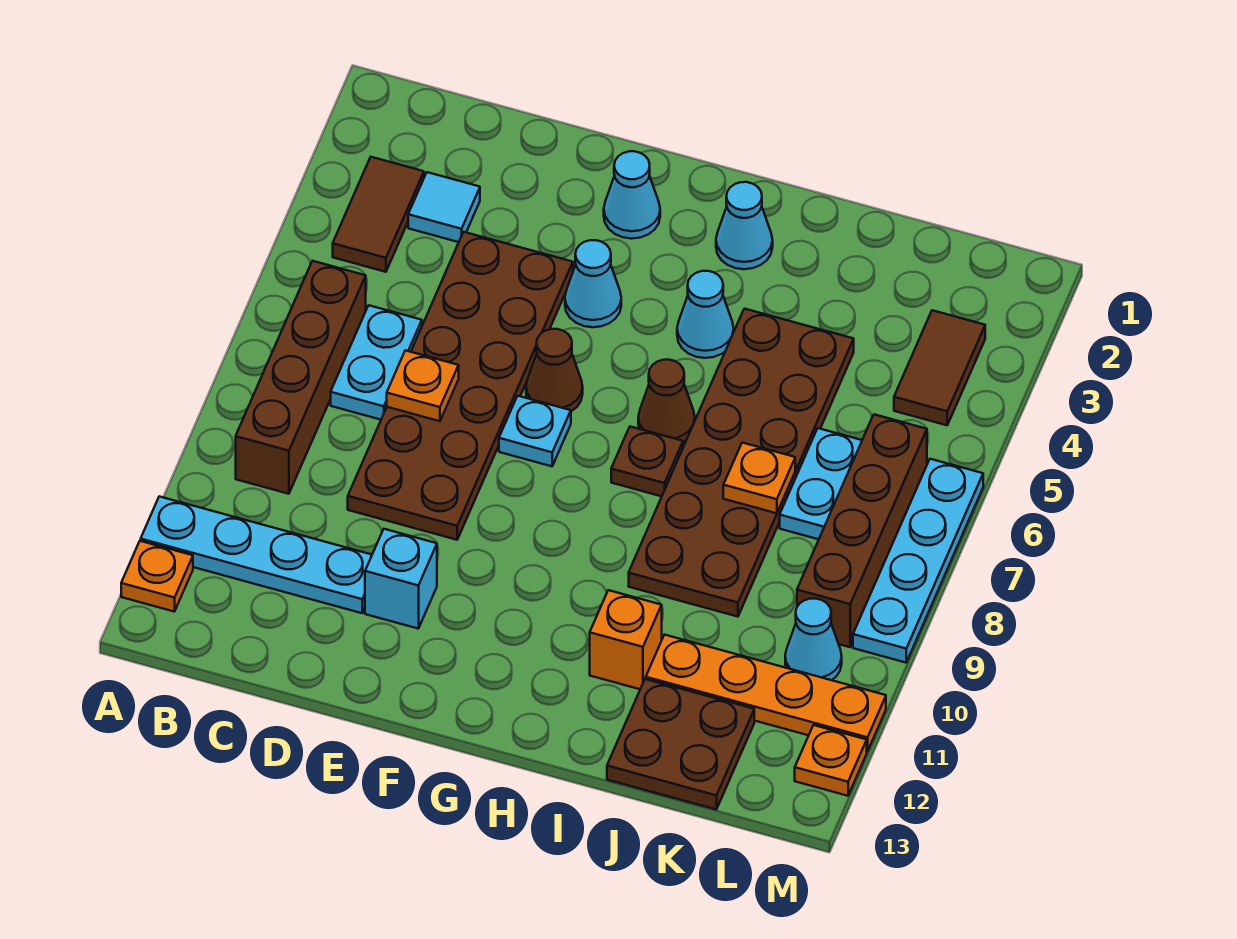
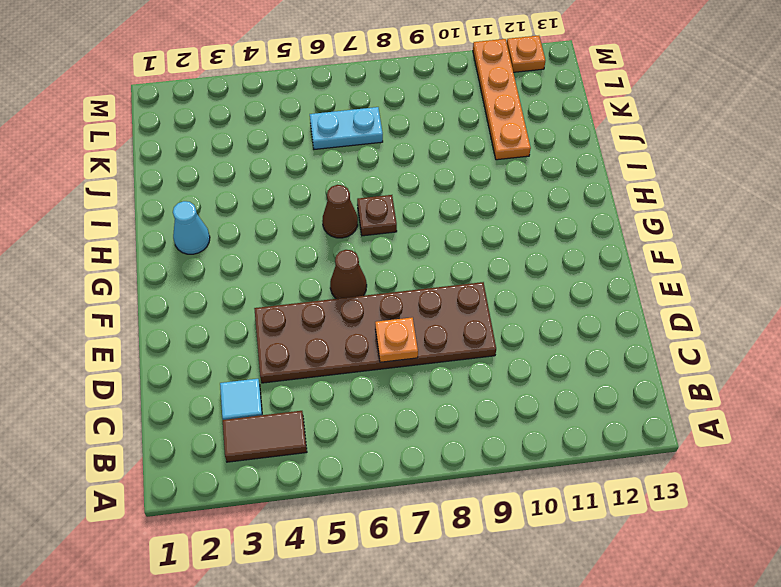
none -> cyan 1x4 plate [141,496,372,613]
none -> orange 1x1 plate [121,541,193,612]
none -> brown 1x4 brick [236,261,366,494]

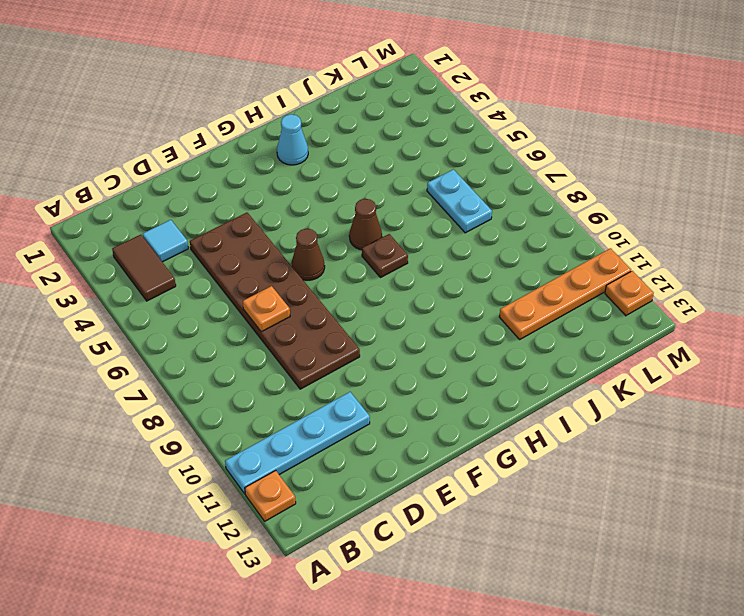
none -> brown 1x4 brick [236,261,366,494]
none -> cyan 1x2 plate [331,305,422,420]
none -> cyan 1x1 brick [365,529,437,628]

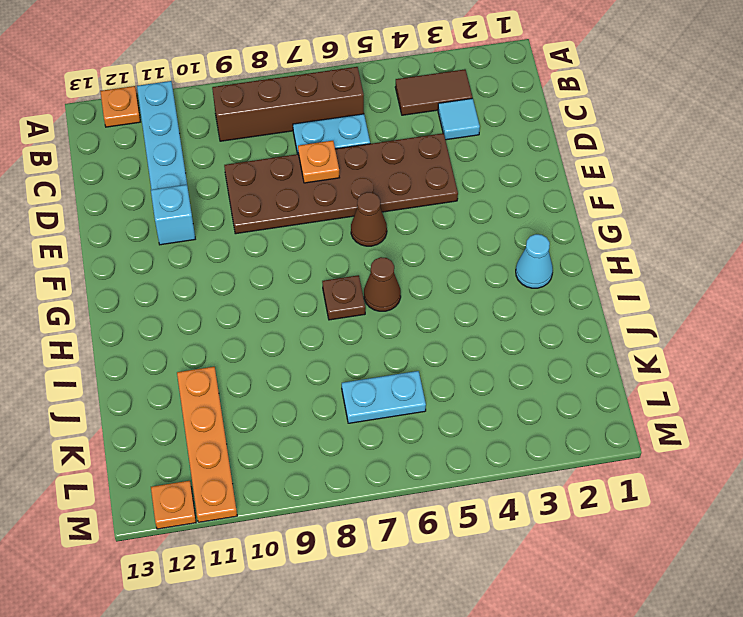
none -> cyan 1x1 cone [604,151,660,239]
none -> cyan 1x1 cone [565,240,621,327]
none -> cyan 1x1 plate [499,396,571,466]

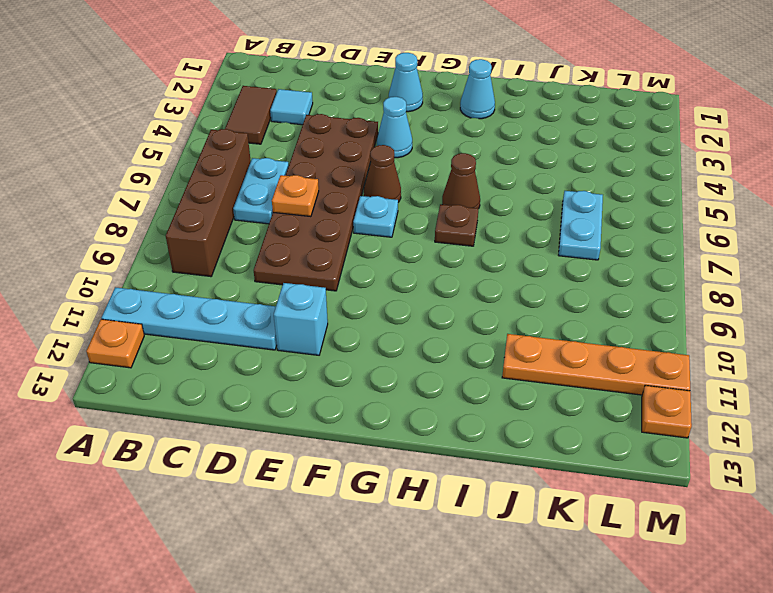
none -> cyan 1x1 cone [677,271,734,358]
none -> brown 2x6 plate [629,309,854,617]
none -> orange 1x1 brick [590,590,662,689]

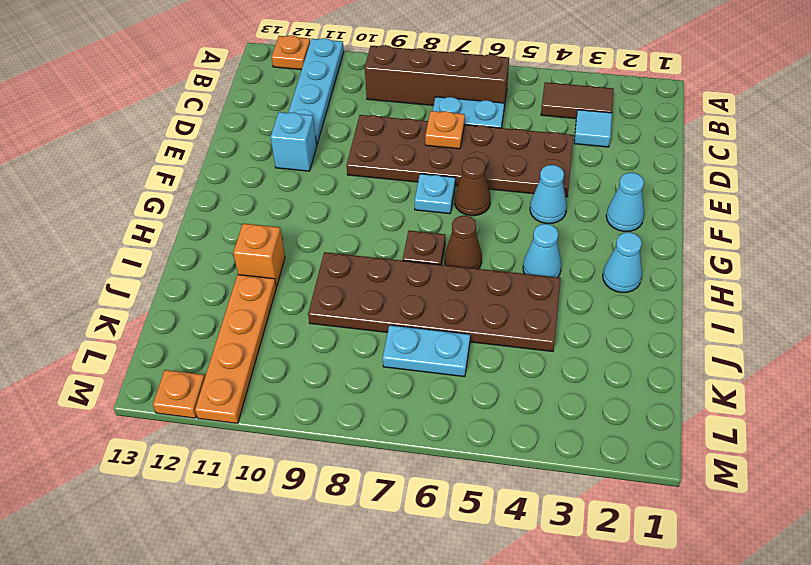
none -> brown 2x2 plate [607,679,754,809]
none -> brown 1x2 tile [894,310,985,425]
none -> brown 1x4 brick [797,414,927,647]

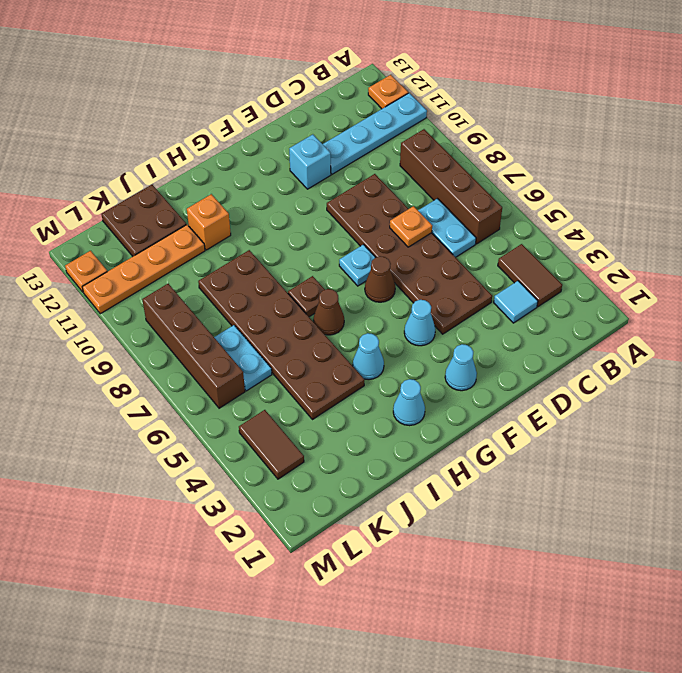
none -> cyan 1x1 cone [785,599,842,680]
none -> cyan 1x4 plate [853,459,983,663]
none -> orange 1x1 plate [723,443,795,513]

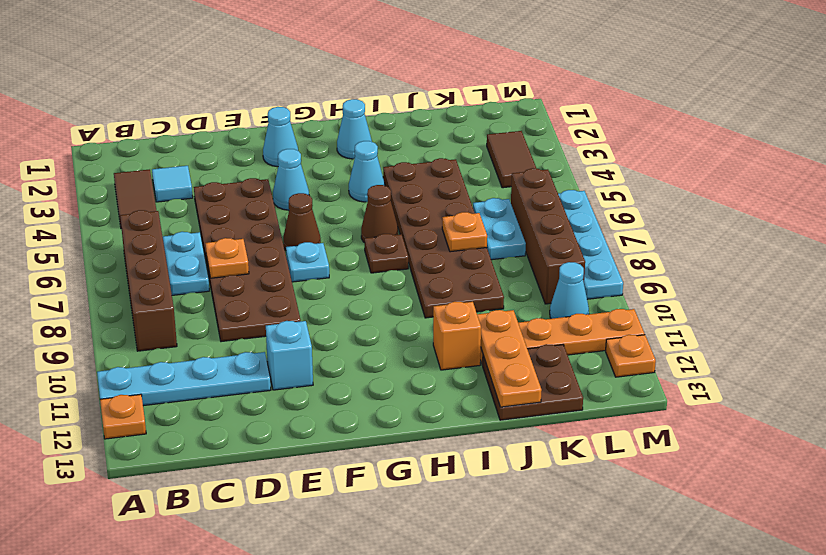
orange 1x3 plate [477,310,542,407] -> none

